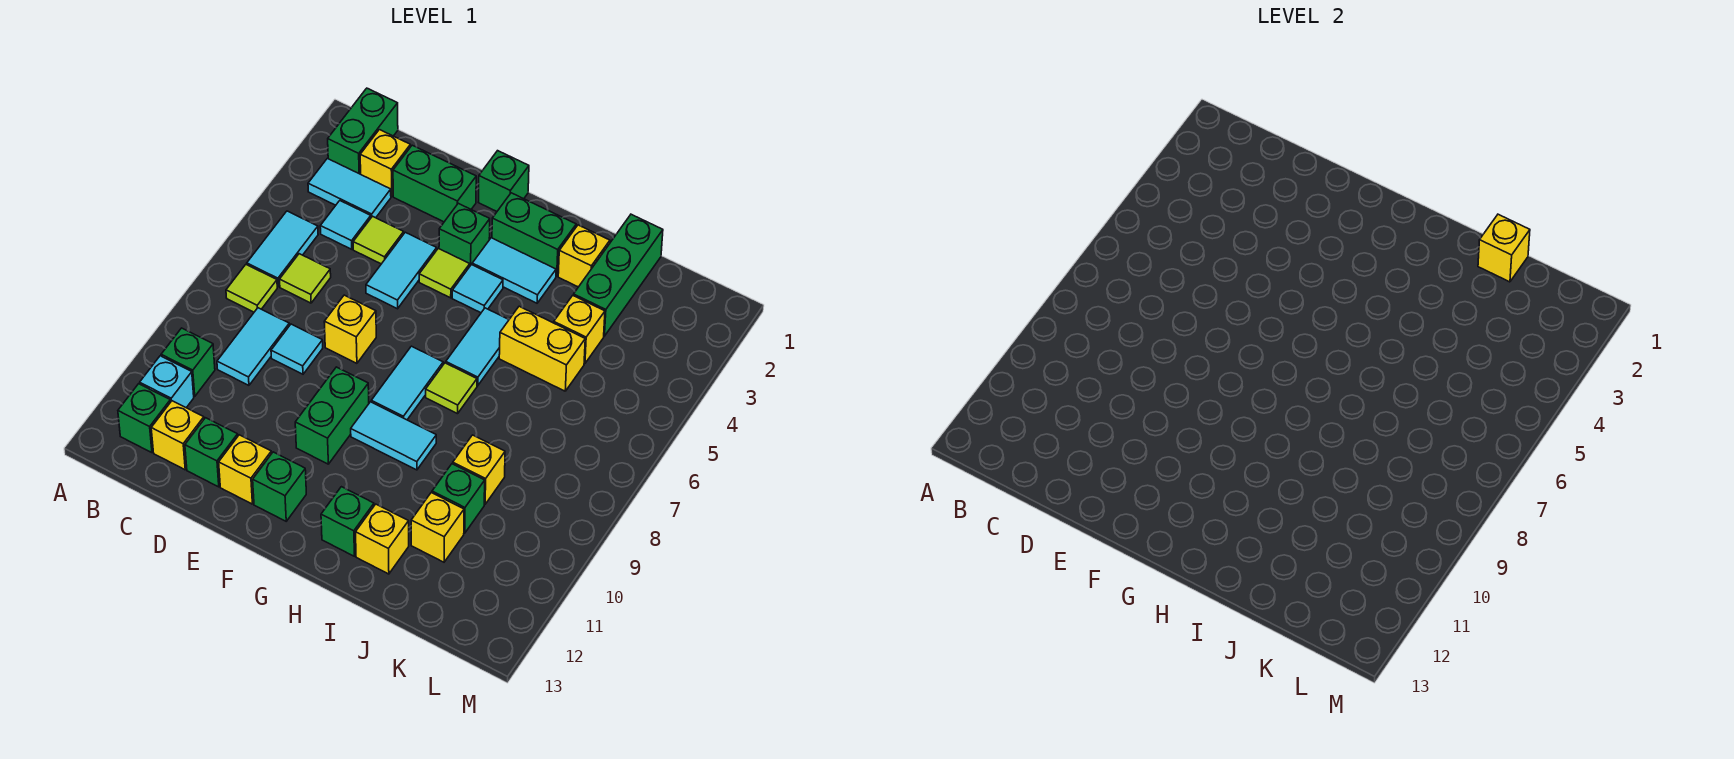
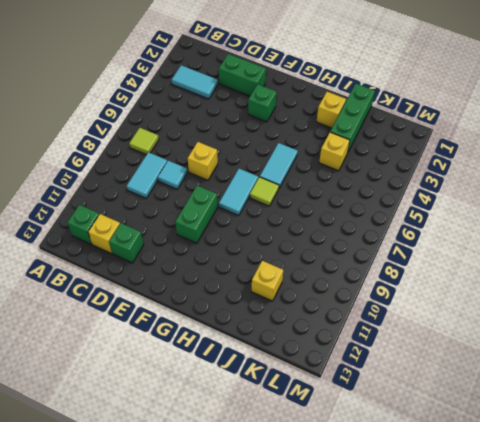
none -> green 1x2 brick [328,88,398,174]
none -> cyan 1x2 tile [247,211,318,287]
none -> green 1x1 brick [161,328,215,396]
none -> cyan 1x1 brick [140,356,194,408]

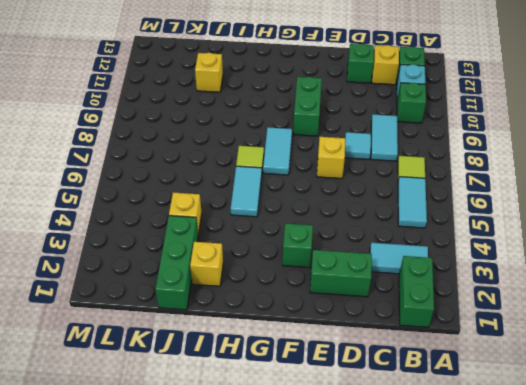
none -> yellow 1x1 brick [360,130,410,196]
none -> cyan 1x1 tile [320,201,371,249]
none -> lime 1x1 tile [280,254,331,303]
none -> lime 1x1 tile [353,216,404,264]

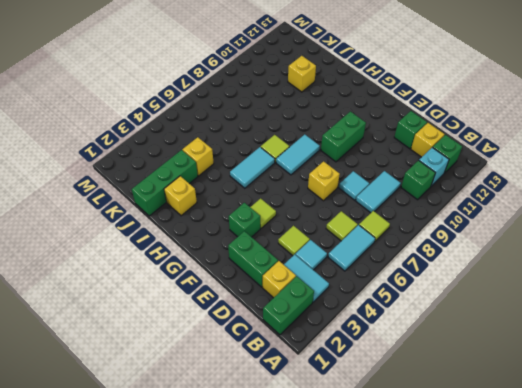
none -> cyan 1x2 tile [366,232,437,309]
none -> yellow 1x1 brick [219,435,272,504]
none -> green 1x1 brick [478,151,529,211]
none -> green 1x1 brick [253,452,306,521]

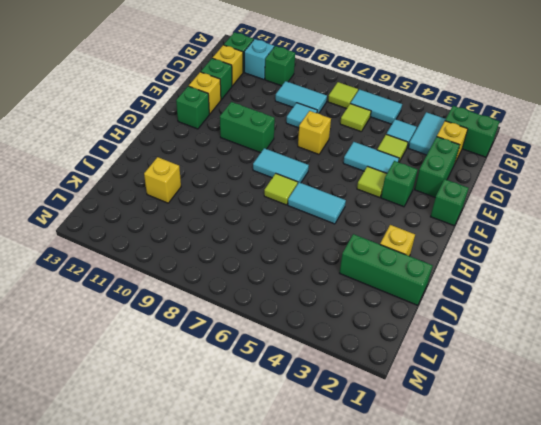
none -> green 1x2 brick [492,193,576,276]
none -> cyan 1x2 tile [472,238,556,303]
none -> cyan 1x1 tile [452,265,503,313]
none -> cyan 1x2 tile [351,402,436,470]

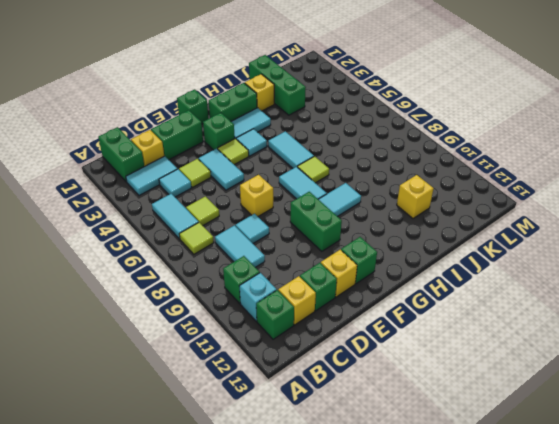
none -> green 1x1 brick [321,487,374,556]
none -> yellow 1x2 brick [499,306,585,391]
none -> yellow 1x1 brick [356,504,409,574]
none -> yellow 1x1 brick [554,296,605,364]

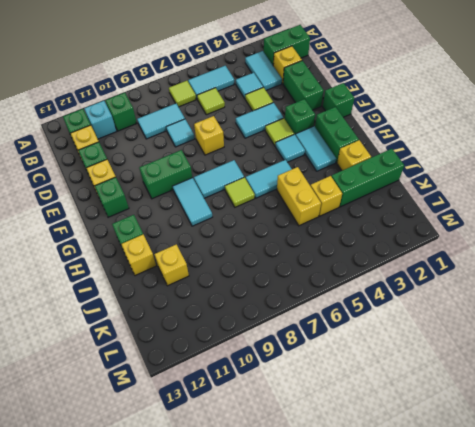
none -> yellow 1x1 brick [453,435,505,504]
none -> green 1x1 brick [432,464,485,533]
none -> yellow 1x1 brick [1478,214,1530,282]

